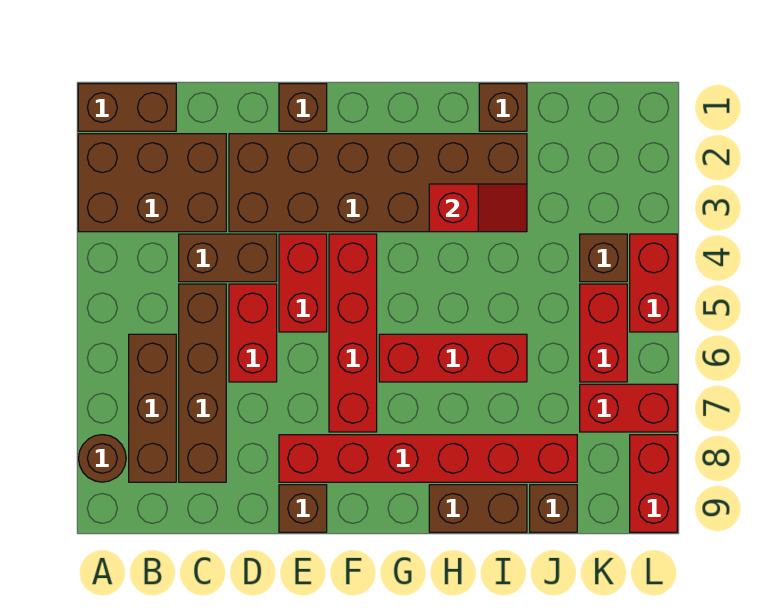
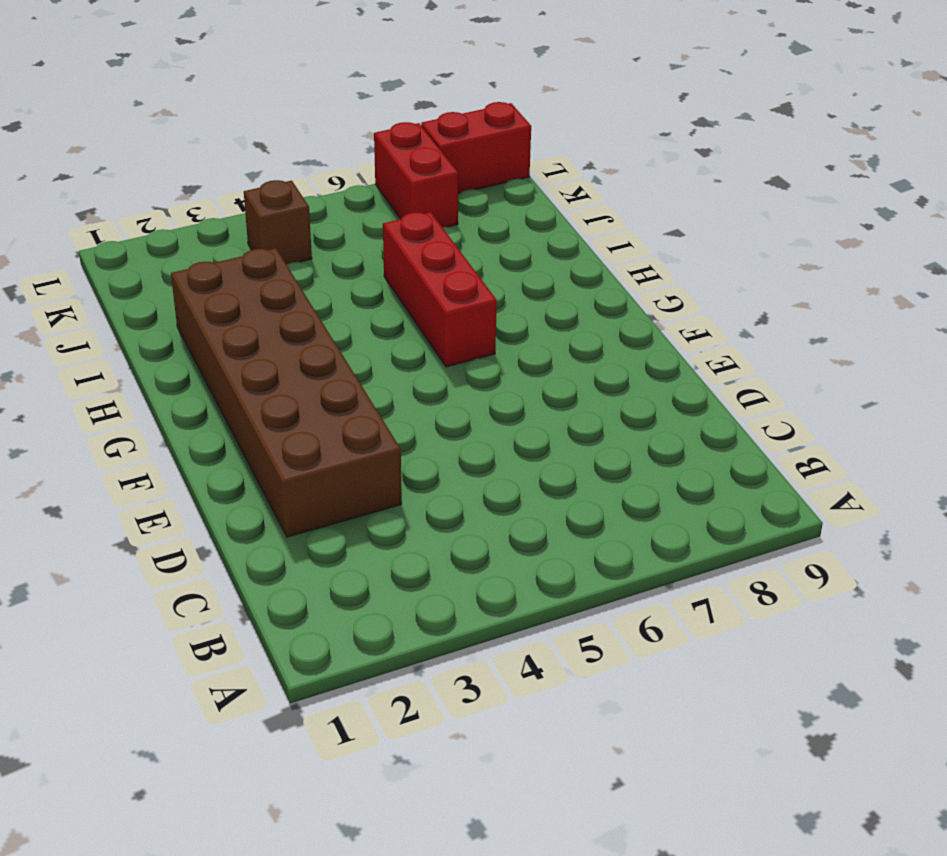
none -> brown 1x2 brick [78,84,176,131]
none -> brown 2x3 brick [78,134,226,232]
none -> brown 1x1 round brick [79,435,126,482]

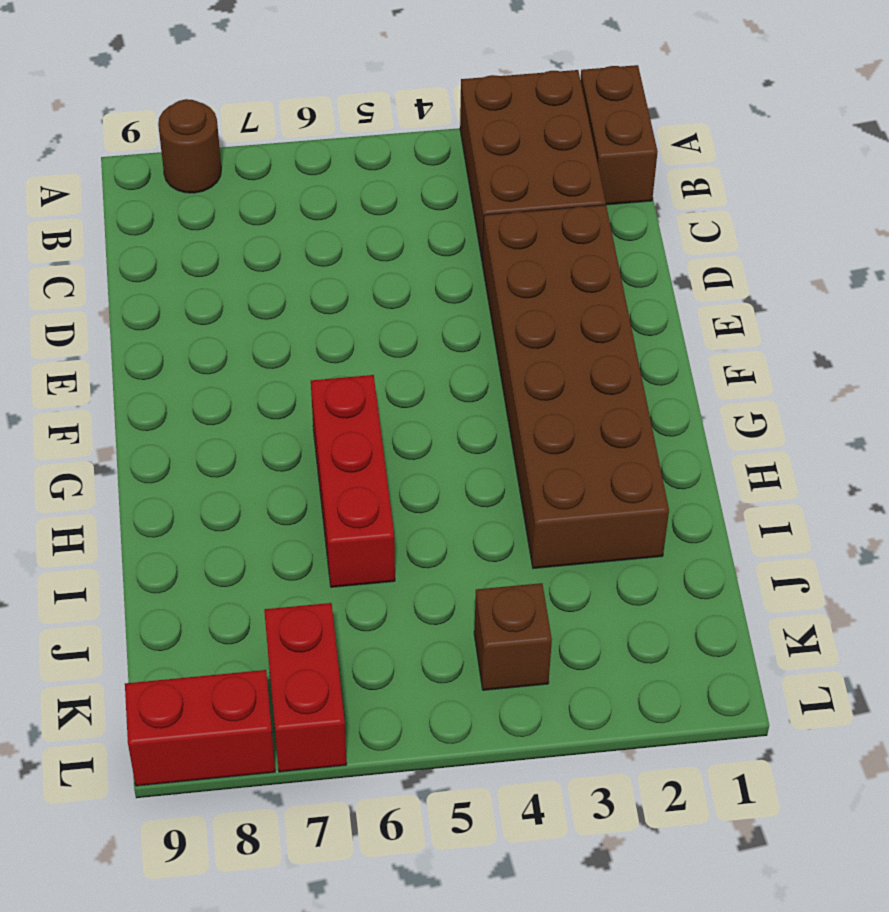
none -> brown 1x3 brick [129,334,176,482]
none -> brown 1x2 brick [179,234,277,282]
none -> brown 1x4 brick [179,284,226,482]

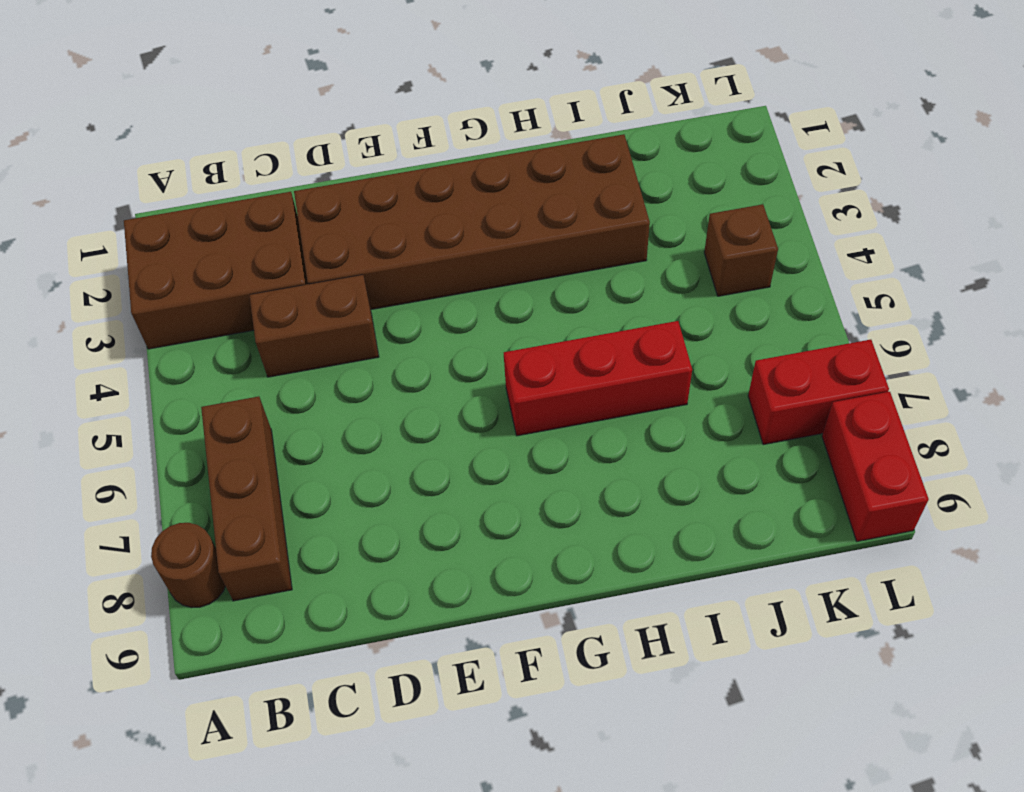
none -> brown 1x2 brick [78,84,176,131]
none -> brown 1x4 brick [179,284,226,482]
none -> red 1x2 brick [229,284,277,382]

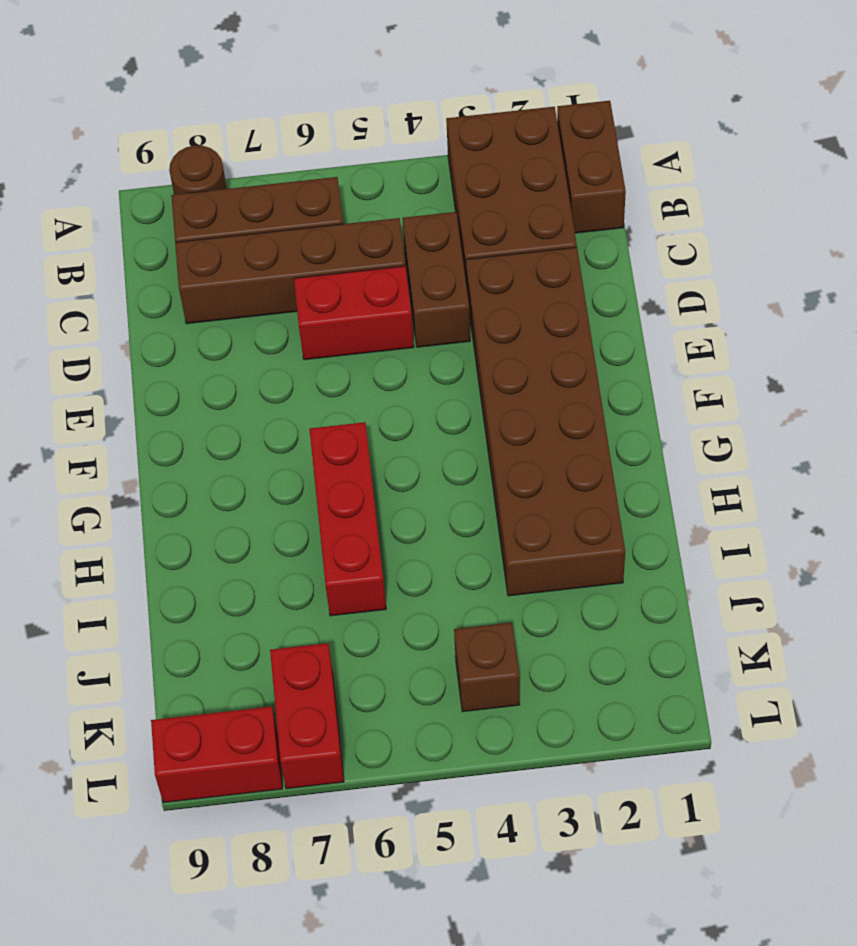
none -> brown 1x1 brick [279,84,327,131]
none -> red 1x2 brick [279,234,327,332]
none -> red 1x6 brick [279,435,577,482]

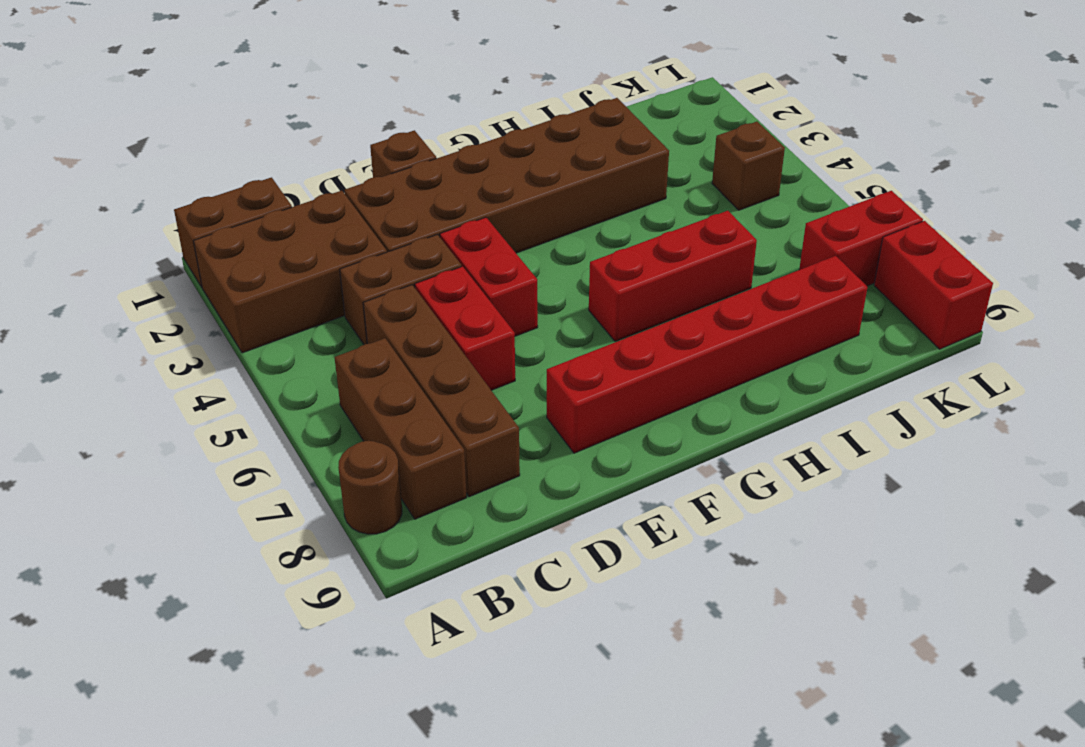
none -> brown 1x1 brick [279,485,327,532]
none -> red 1x4 brick [329,234,377,432]
none -> brown 1x2 brick [429,485,527,532]

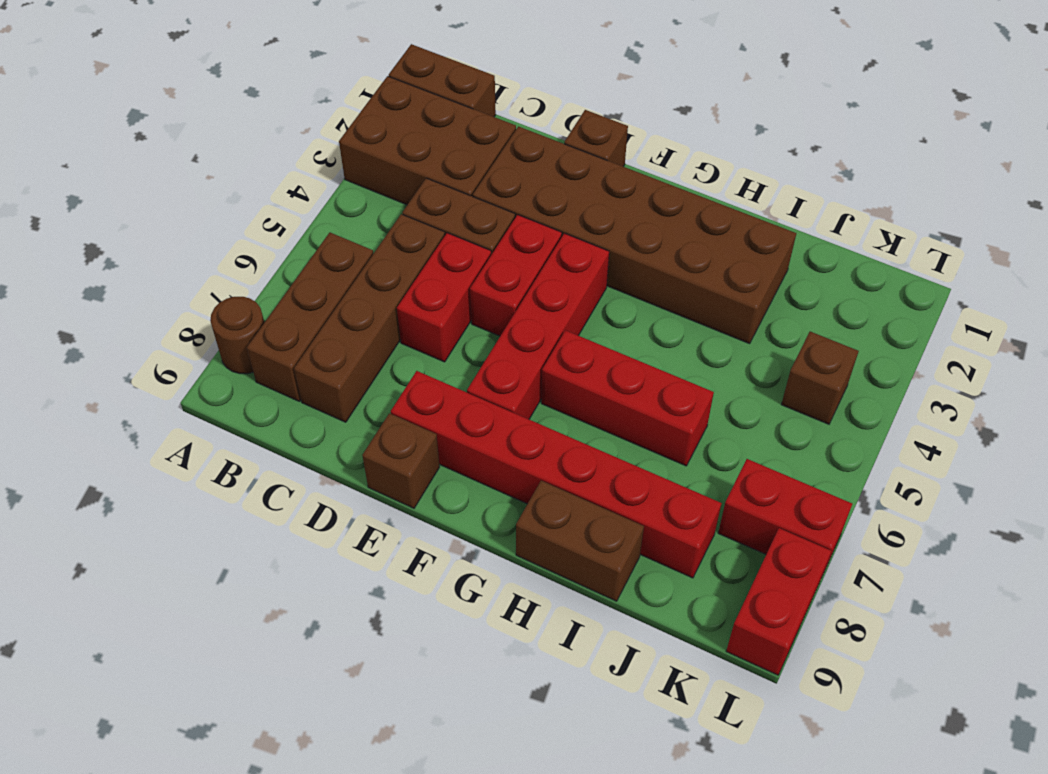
none -> brown 1x1 brick [479,84,527,131]
none -> brown 1x1 brick [530,485,577,532]
none -> red 1x2 brick [580,284,627,382]

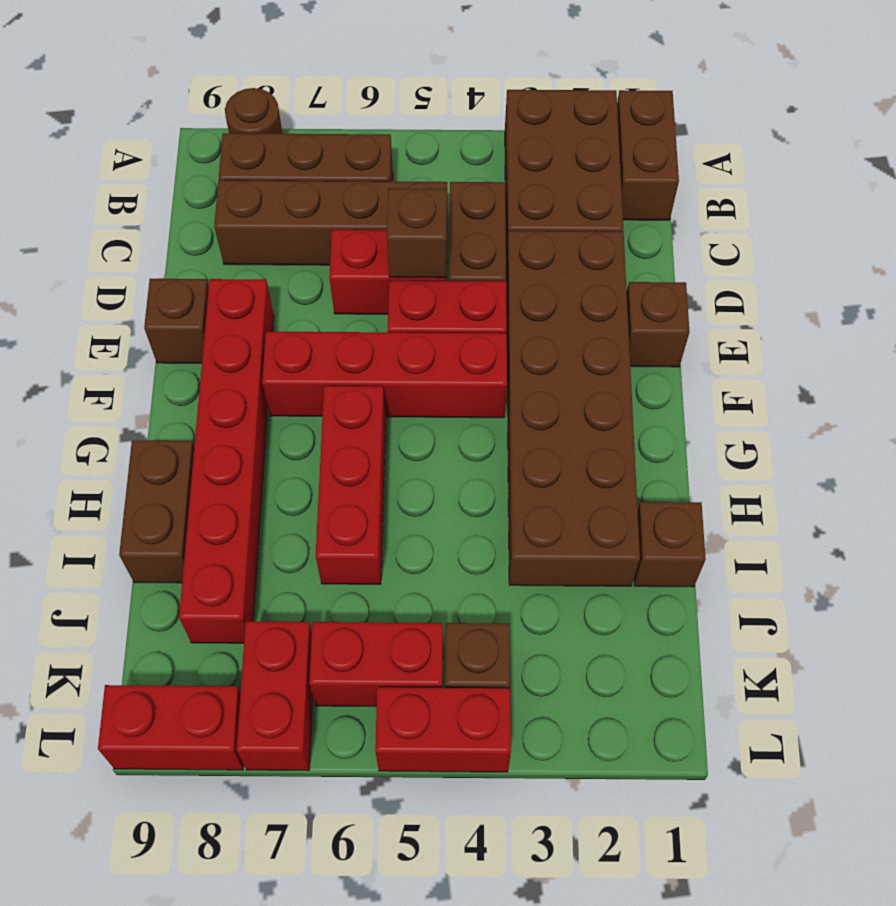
brown 1x1 brick [387,188,447,278] -> brown 1x1 brick moved to [530,485,577,532]
none -> red 1x2 slope [429,184,527,232]

